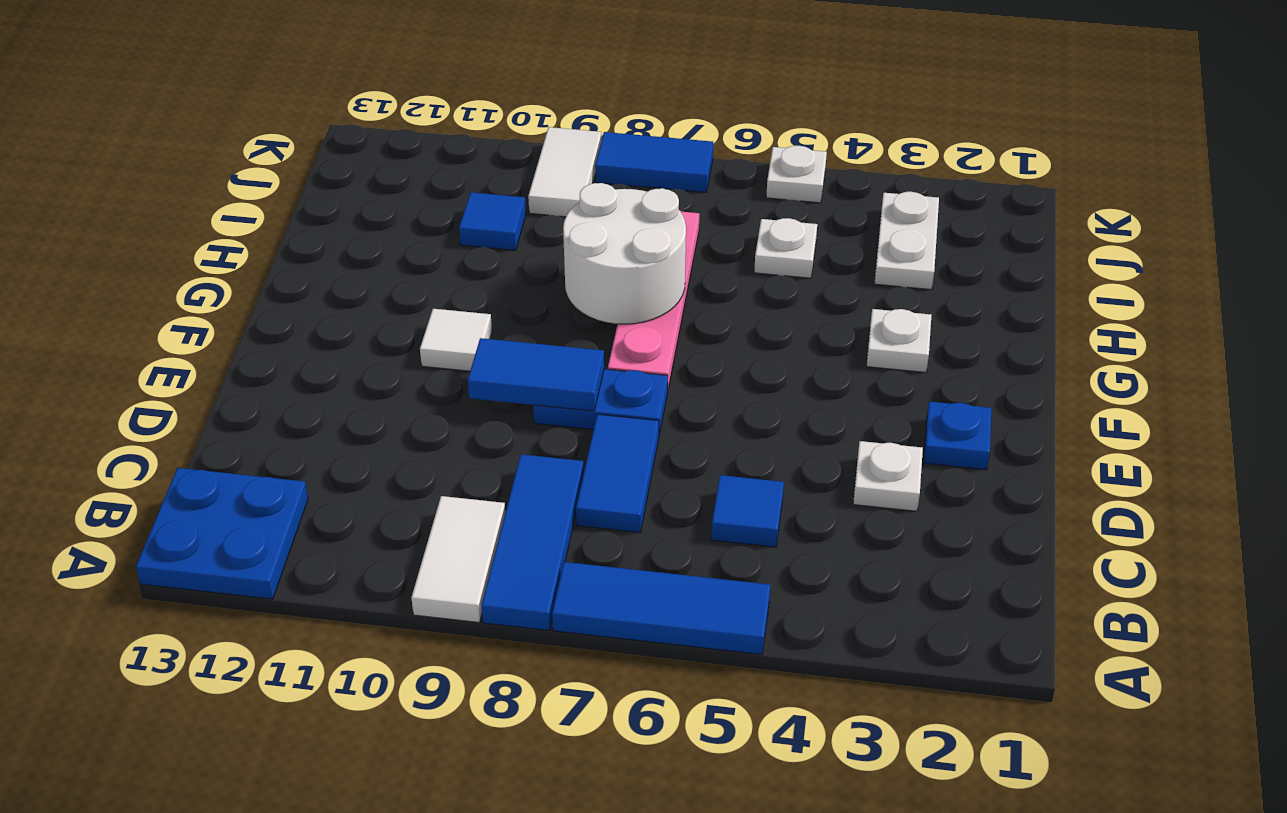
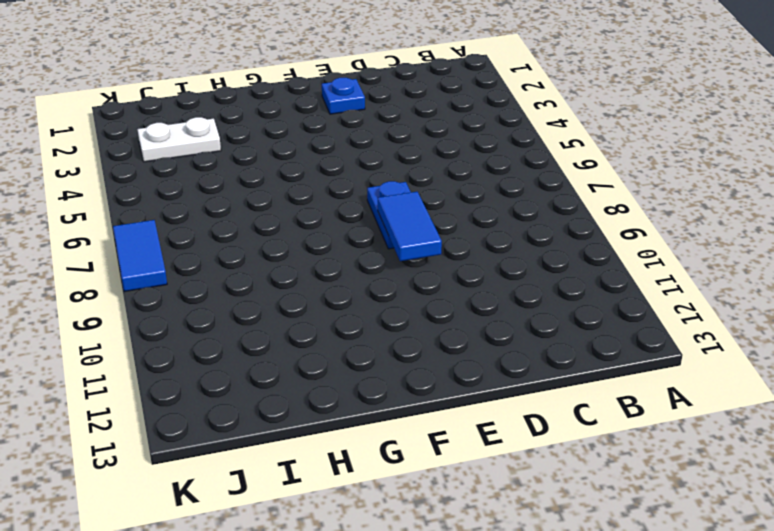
none -> blue 1x3 tile [552,562,770,654]
none -> blue 1x3 tile [482,454,584,630]
none -> white 1x2 tile [411,496,505,622]

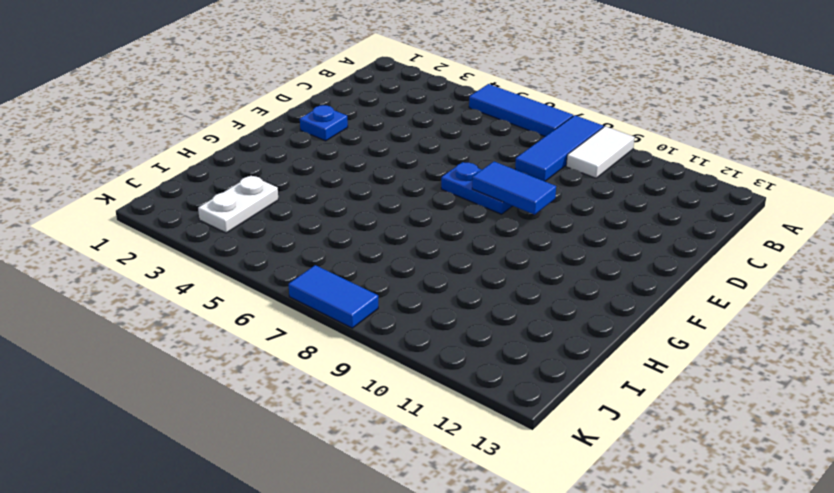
none -> blue 2x2 plate [136,468,308,599]
none -> blue 1x1 tile [712,475,784,547]
none -> blue 1x2 tile [576,414,659,532]

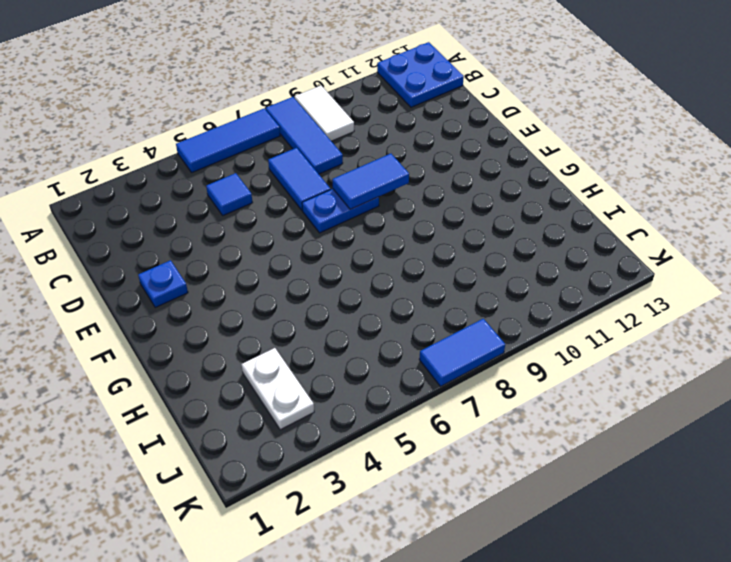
none -> white 1x1 plate [853,441,923,511]
none -> pink 1x4 plate [608,211,699,388]
none -> white 1x1 tile [420,309,492,371]

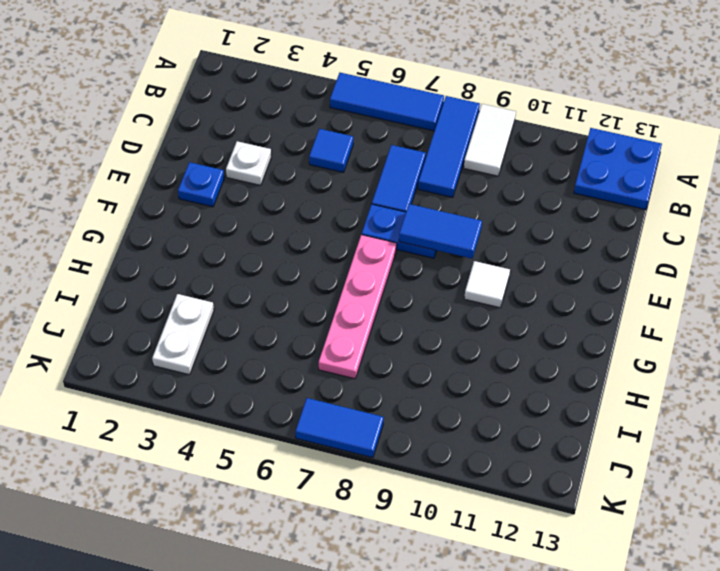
none -> white 1x1 plate [867,309,931,373]
none -> white 1x1 plate [754,218,817,278]
none -> blue 1x1 tile [459,192,526,250]

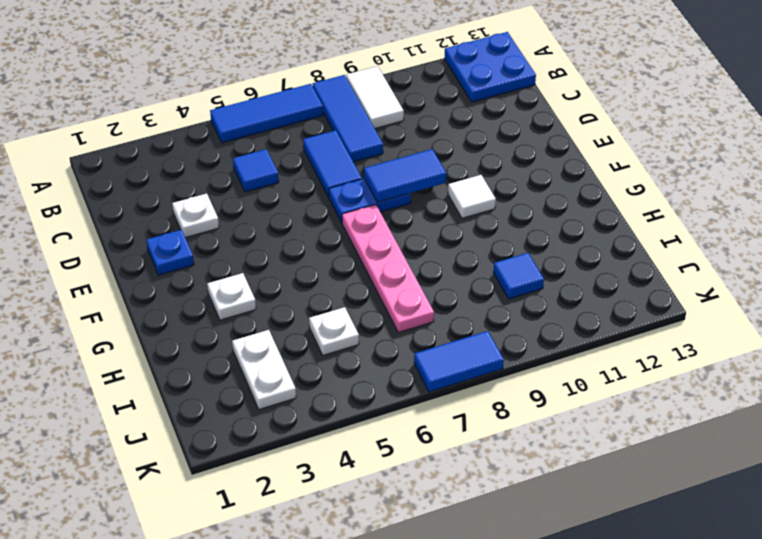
none -> white 1x2 tile [528,127,601,217]
none -> white 1x1 plate [766,146,827,203]
none -> white 2x2 round brick [563,183,686,324]

